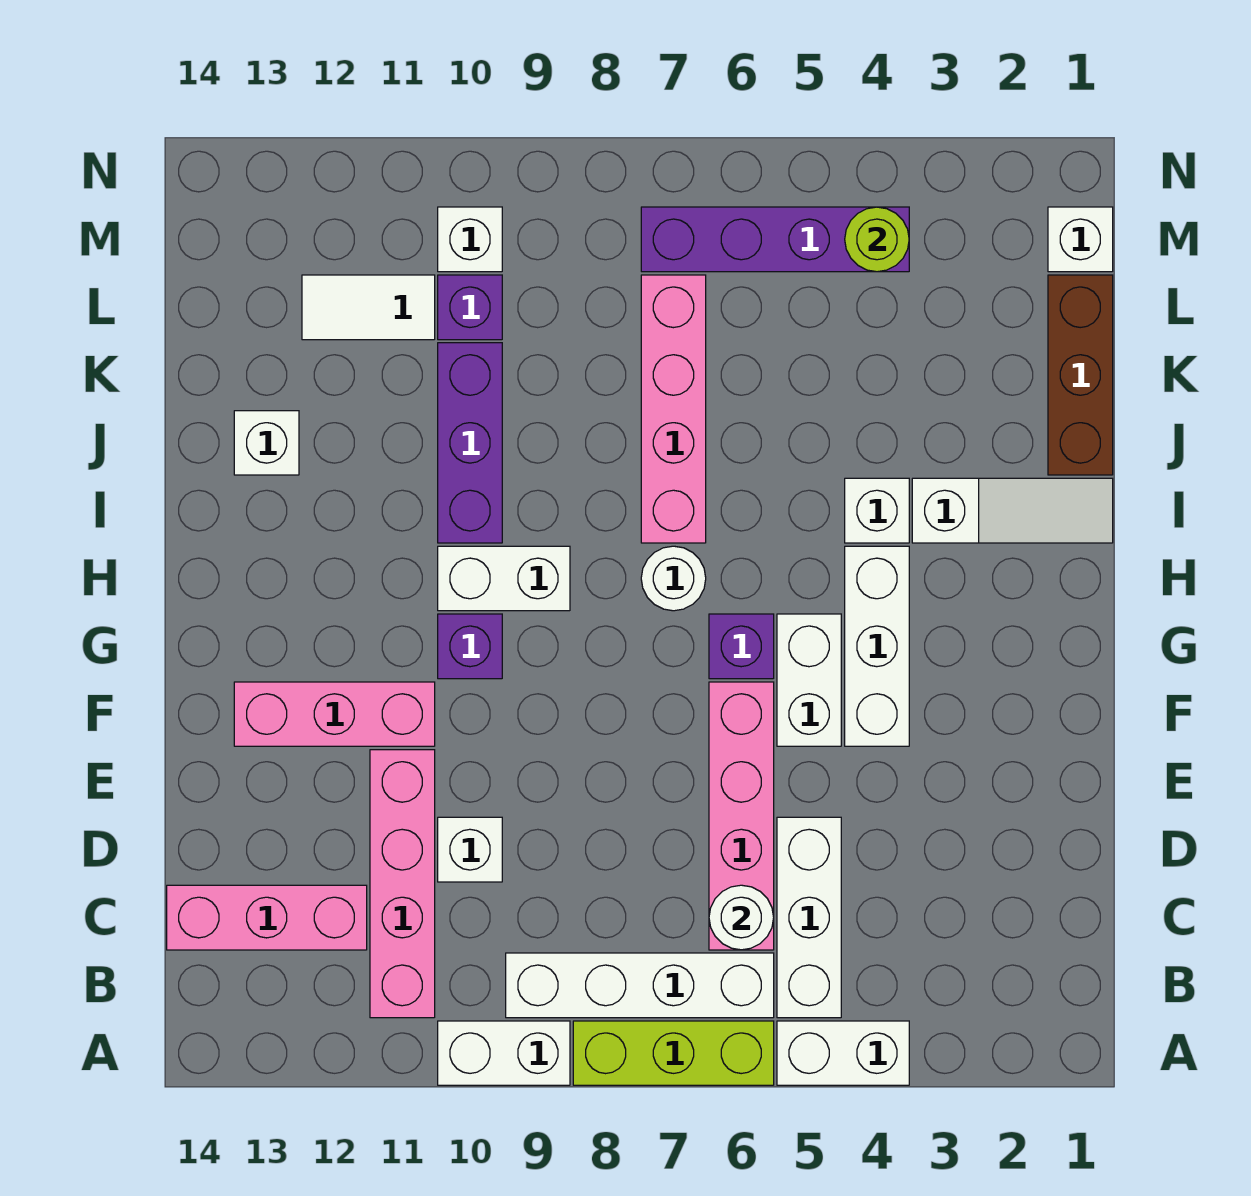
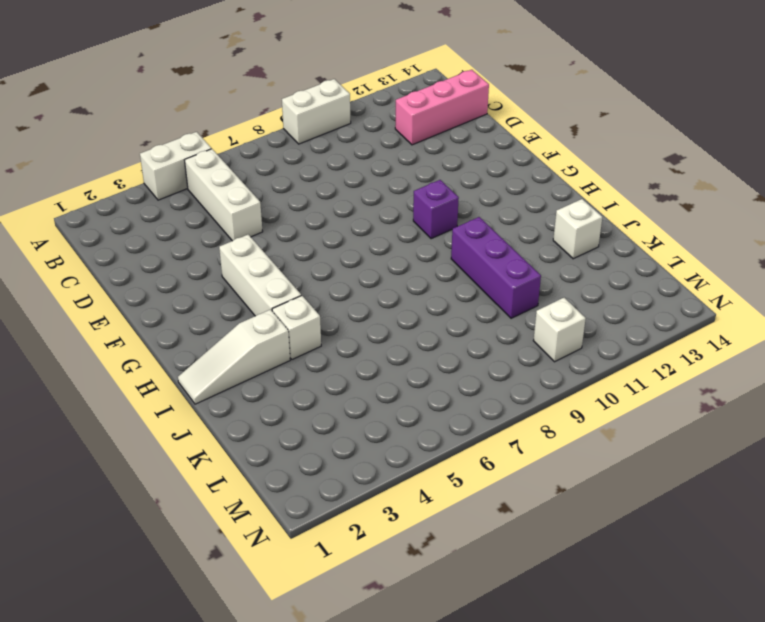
none -> lime 1x3 brick [573,1021,774,1085]
none -> white 1x4 brick [506,953,774,1018]
none -> pink 1x4 brick [370,750,435,1018]

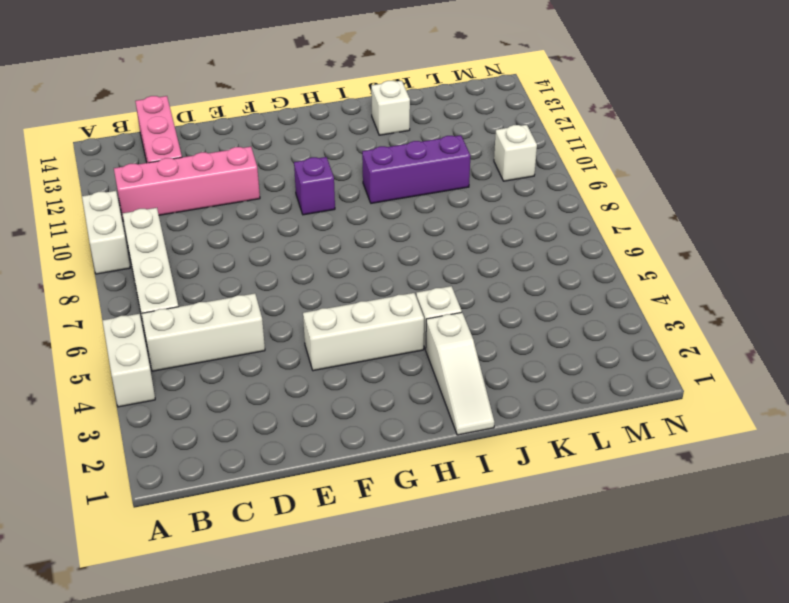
none -> lime 1x3 brick [573,1021,774,1085]
none -> pink 1x4 brick [709,682,774,950]
none -> white 1x1 brick [438,817,502,882]

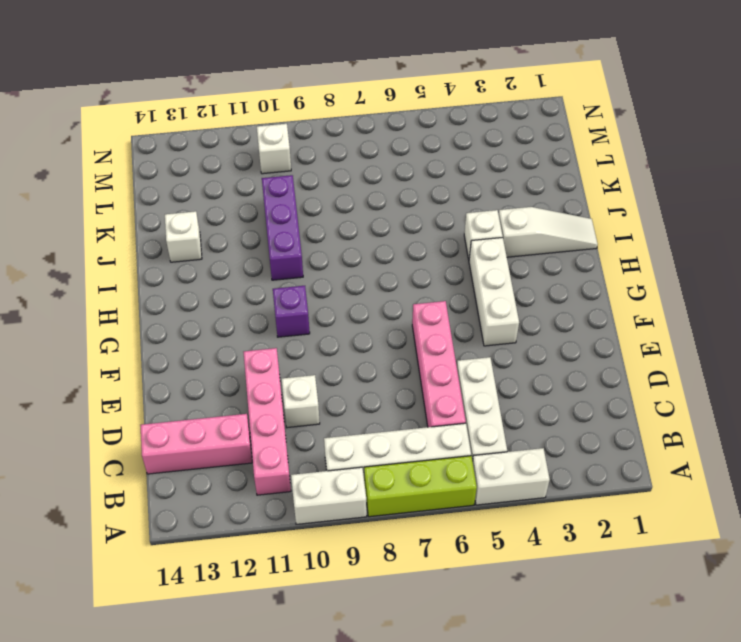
none -> white 1x2 brick [777,614,841,746]
none -> pink 1x3 brick [234,682,435,746]
none -> purple 1x1 brick [709,614,774,679]

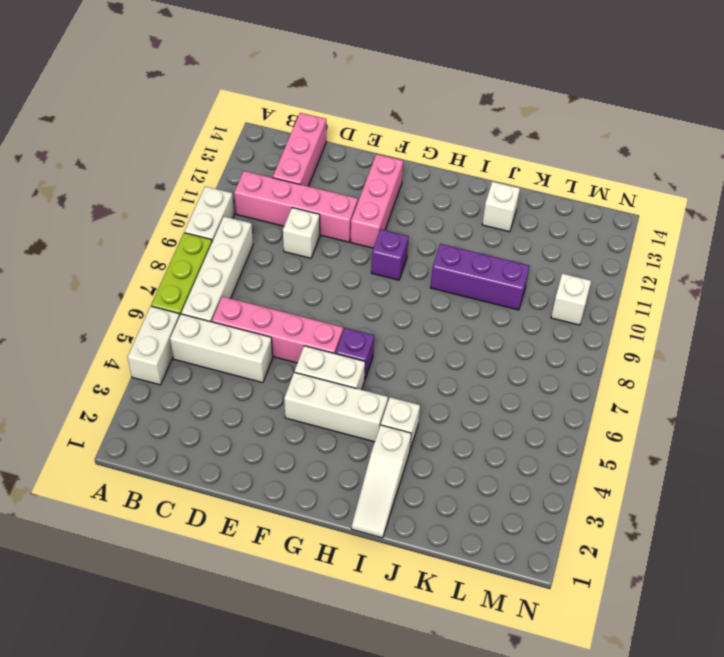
none -> white 1x1 round brick [641,546,706,611]
none -> white 1x2 brick [438,546,570,611]
none -> pink 1x4 brick [641,275,706,543]

